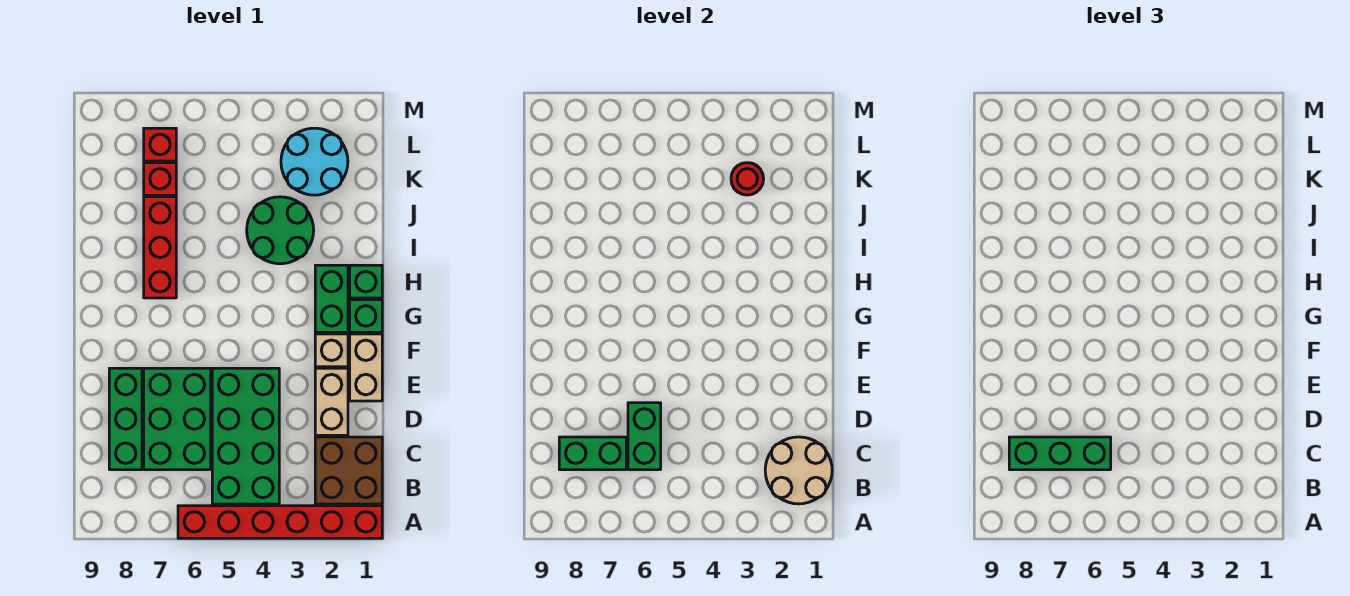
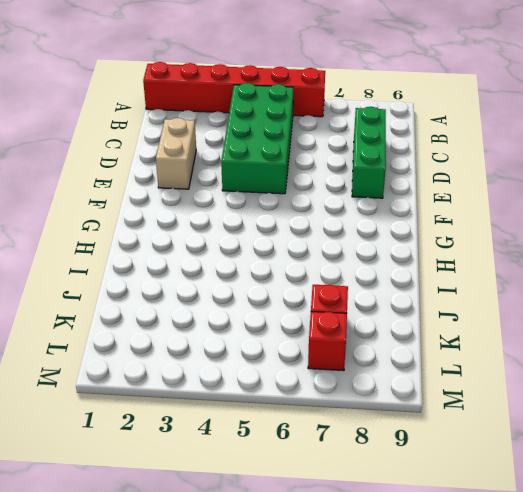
none -> brown 2x2 brick [315,437,382,504]
none -> green 2x3 brick [144,368,211,470]
none -> tan 1x2 brick [350,334,382,401]

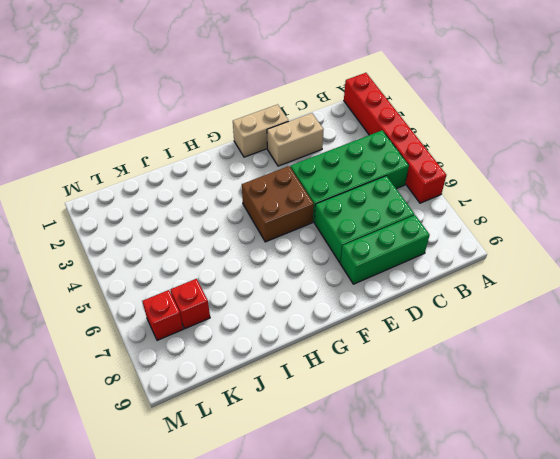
brown 2x2 brick [242,166,314,242] -> brown 2x2 brick moved to [315,437,382,504]
none -> tan 1x1 brick [315,334,348,367]
none -> green 1x1 brick [350,300,382,332]
none -> green 1x2 brick [315,265,348,332]

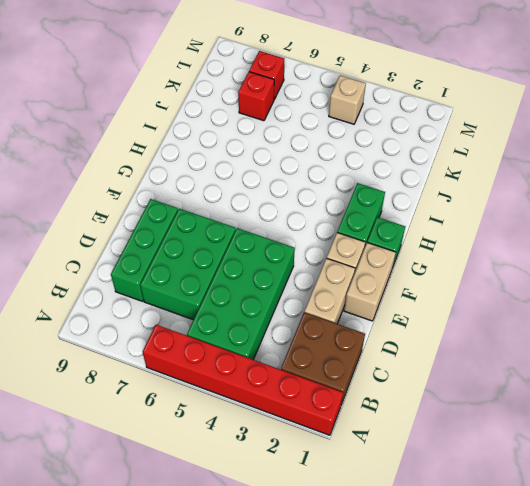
tan 1x1 brick [329,75,366,124] -> none
none -> green 1x1 brick [350,265,382,298]
none -> red 1x3 brick [144,197,176,298]
none -> green 2x2 round brick [247,197,314,264]

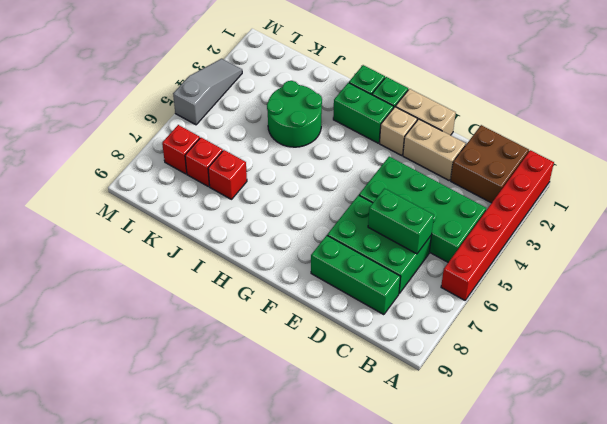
red 1x1 brick [208,150,247,199] -> red 1x3 brick [144,197,176,298]
grey 1x3 slope [173,59,242,125] -> none
none -> cyan 2x2 round brick [281,128,348,195]
none -> tan 2x2 round brick [765,437,832,504]
none -> green 1x2 brick [559,437,626,470]

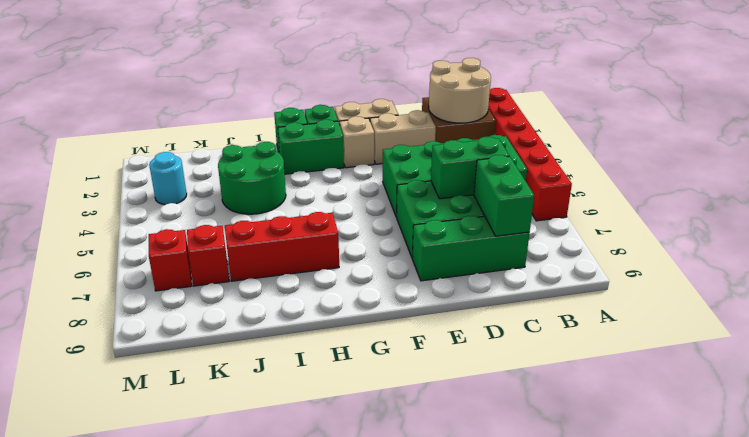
cyan 1x1 round brick [149,152,187,205] -> cyan 2x2 round brick [281,128,348,195]
none -> red 1x1 round brick [731,163,764,195]
none -> green 1x3 brick [1009,437,1111,470]

